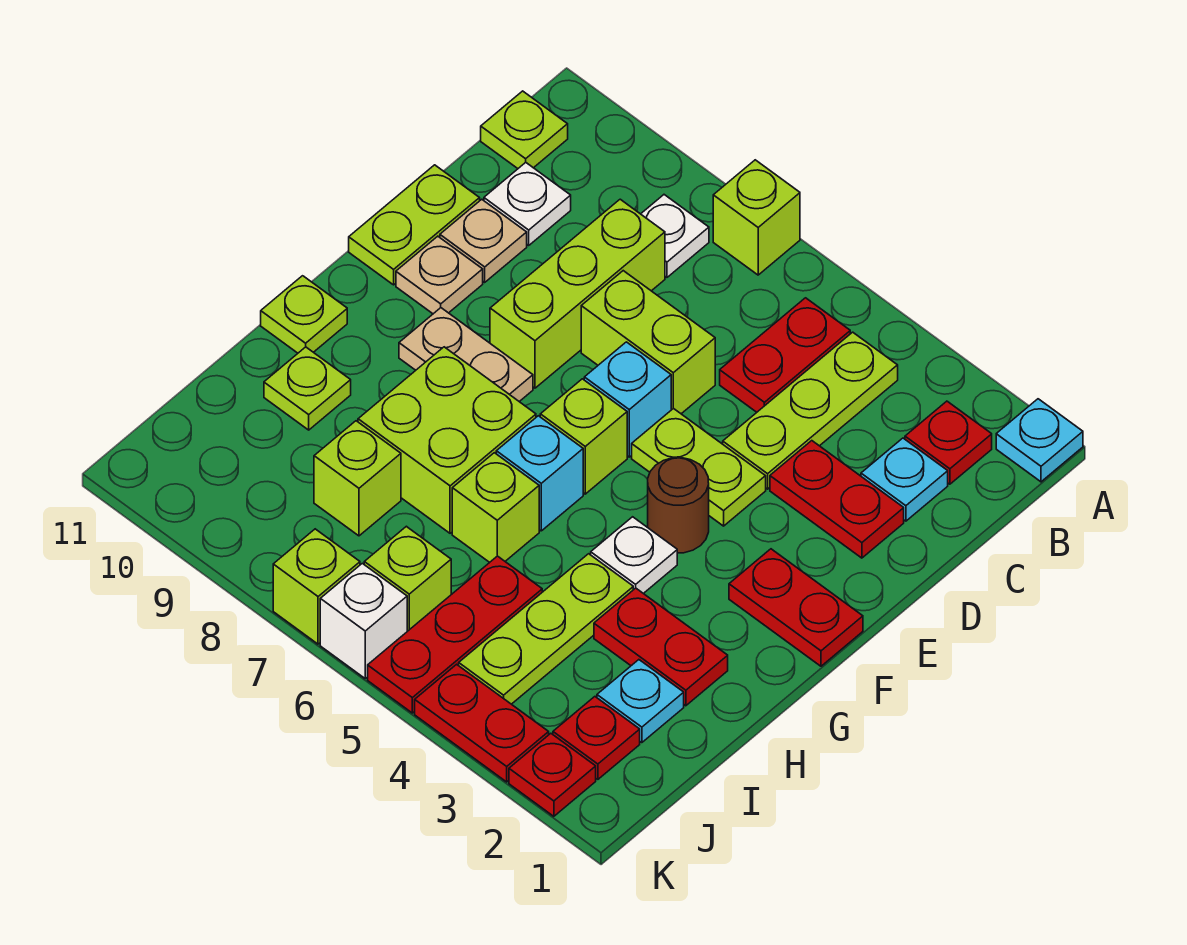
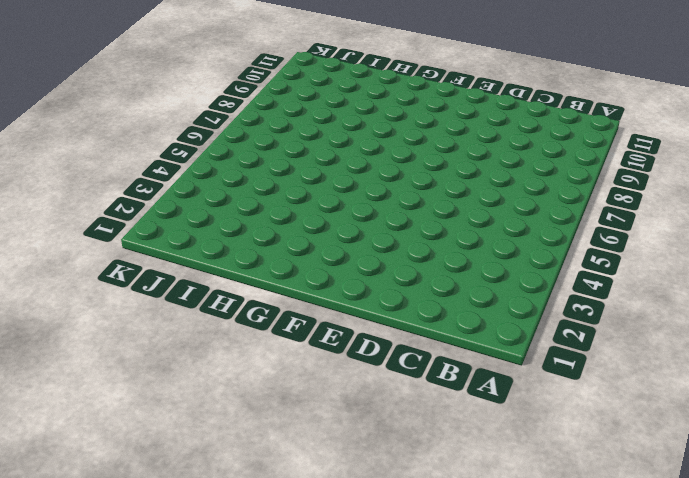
none -> cyan 1x1 plate [996,399,1083,482]
none -> lime 1x1 brick [713,160,800,275]
none -> red 1x1 plate [905,401,992,484]
none -> lime 1x3 plate [723,332,898,489]

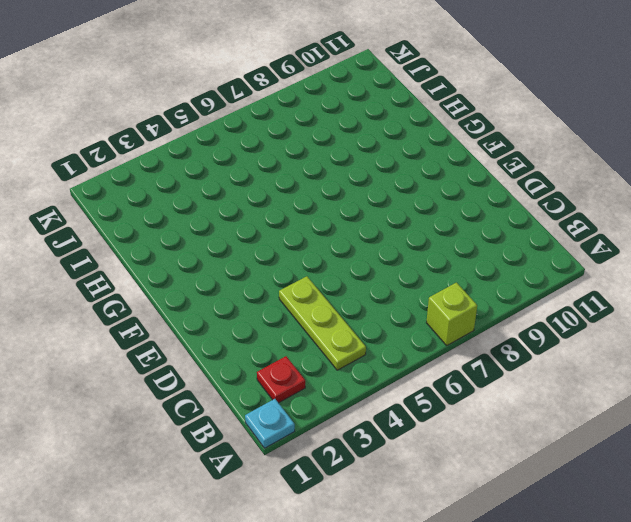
none -> red 1x2 plate [720,298,850,412]
none -> white 1x1 plate [641,195,709,277]
none -> lime 1x1 plate [481,91,568,168]
none -> cyan 1x1 plate [861,438,948,521]

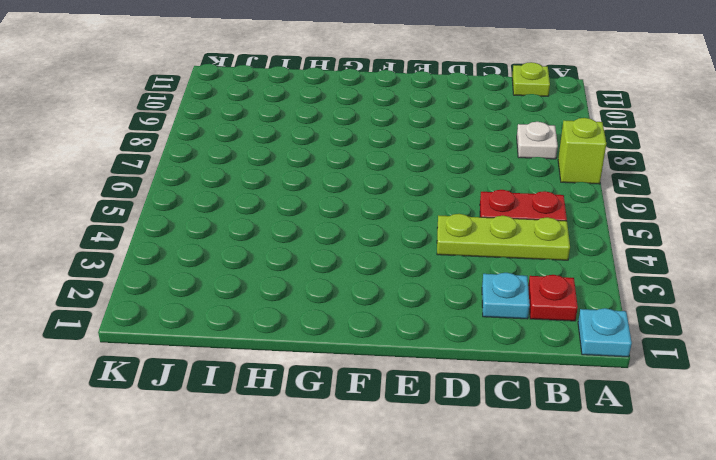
none -> lime 1x3 brick [490,199,665,388]
none -> white 1x1 plate [484,163,571,245]
none -> red 1x2 plate [770,441,904,558]
none -> lime 1x2 brick [581,271,715,414]

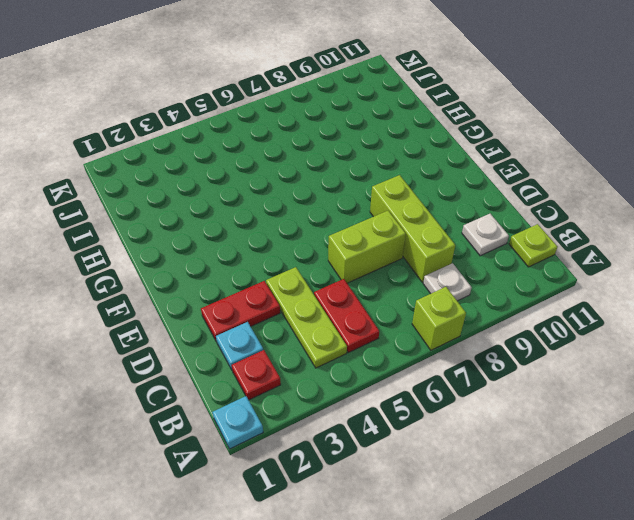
none -> tan 1x1 plate [440,199,527,282]
none -> lime 1x2 plate [349,165,480,285]
none -> lime 1x2 plate [632,408,766,526]
none -> cyan 1x1 brick [584,342,671,457]

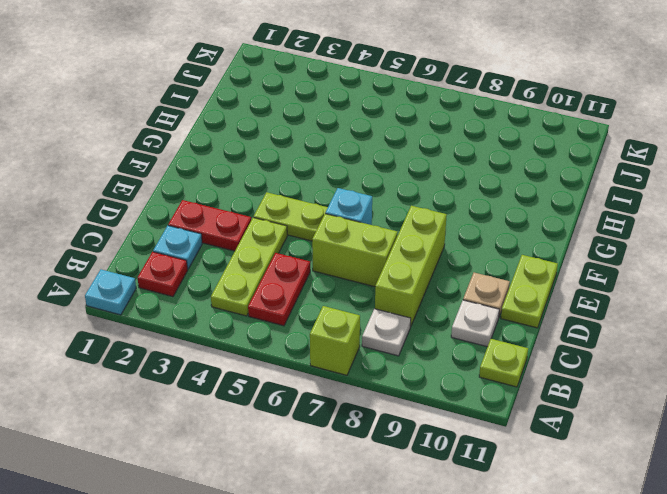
none -> tan 1x1 plate [396,236,483,314]
none -> red 1x2 plate [729,549,863,666]
none -> brown 1x1 round brick [648,458,709,553]
none -> lime 1x1 brick [540,379,627,494]

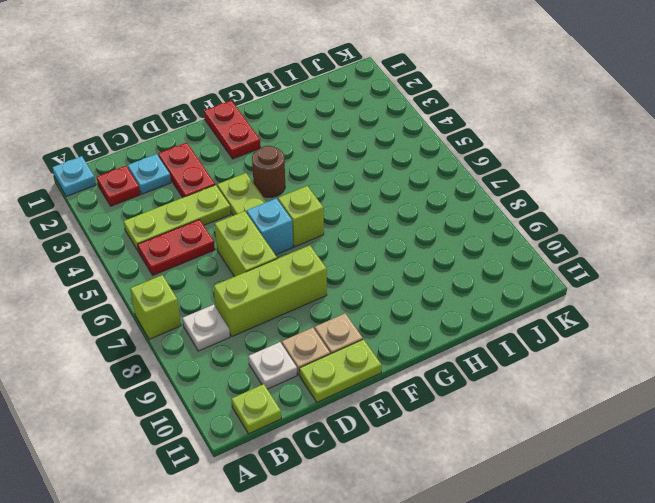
none -> tan 1x2 plate [399,308,533,402]
none -> white 1x1 plate [591,517,677,594]
none -> cyan 1x1 brick [496,416,583,531]
none -> lime 2x2 brick [358,347,536,533]

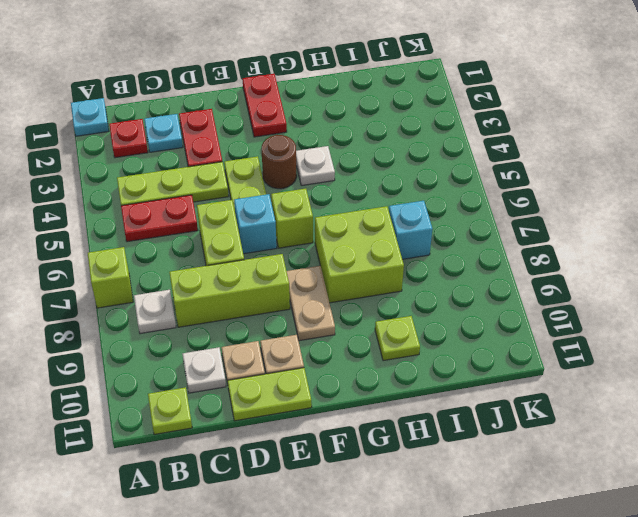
cyan 1x1 brick [389,201,432,259] -> cyan 1x1 brick moved to [496,416,583,531]
none -> lime 1x1 plate [261,276,347,353]
none -> red 1x2 plate [594,588,728,706]
none -> lime 1x3 plate [459,554,633,704]
none -> lime 1x1 brick [452,453,539,562]

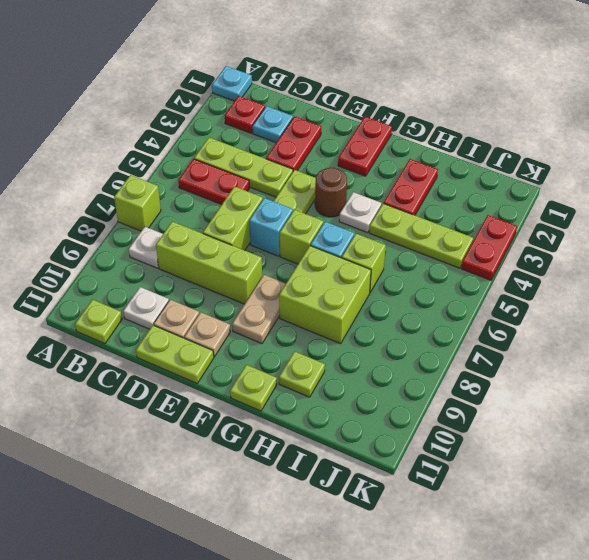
none -> cyan 1x1 plate [597,660,684,743]
none -> red 1x3 plate [368,556,542,713]
none -> lime 1x1 brick [314,421,401,536]
none -> red 1x1 plate [553,697,640,779]

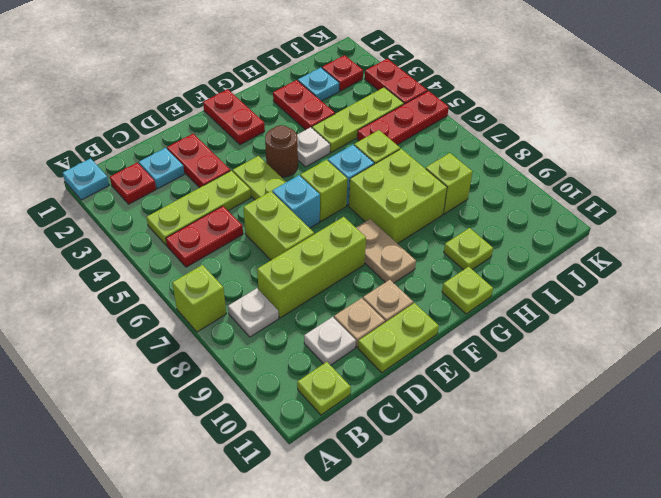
none -> lime 1x1 brick [364,526,451,631]
none -> red 1x1 plate [509,733,596,816]
none -> white 1x1 brick [320,563,407,678]
none -> lime 1x1 brick [273,529,360,644]

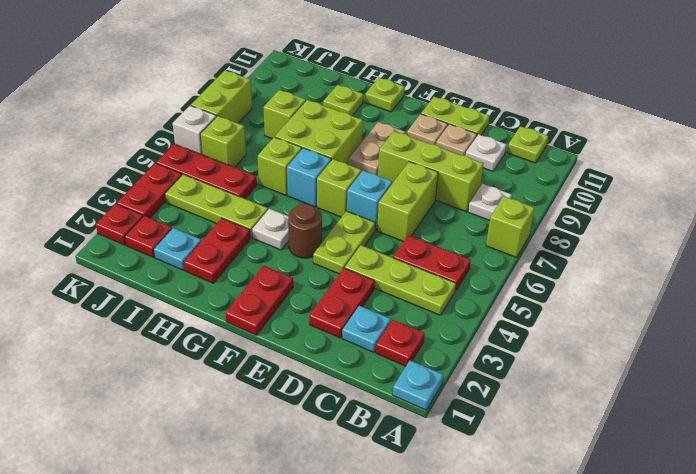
lime 1x2 brick [191,70,252,123] -> lime 1x1 brick [273,529,360,644]

